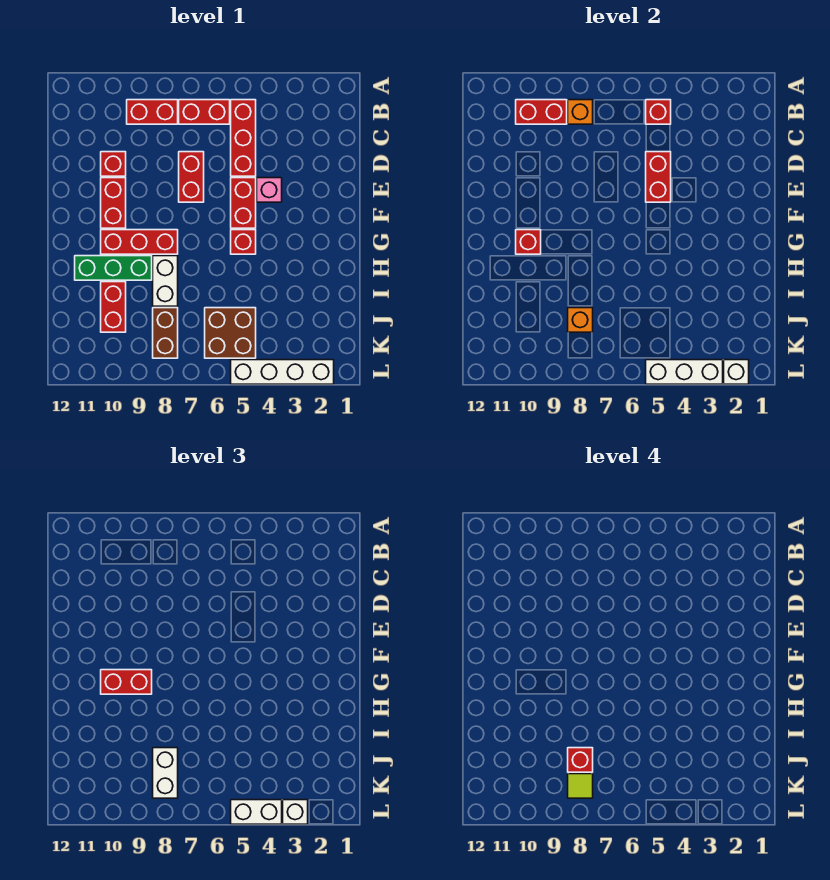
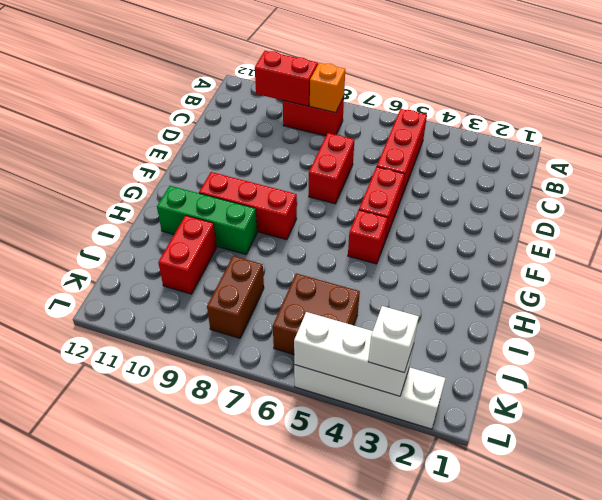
none -> red 1x2 brick [179,100,230,124]
none -> red 1x1 brick [101,152,126,176]
none -> pink 1x1 brick [257,178,282,202]
none -> red 1x2 brick [101,178,126,228]

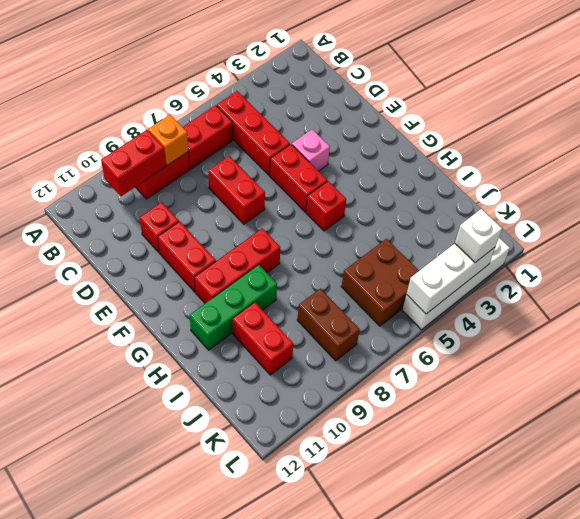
none -> white 1x2 brick [153,256,178,306]
none -> red 1x1 brick [646,100,671,124]
none -> red 1x2 brick [646,152,671,202]
none -> red 1x1 brick [516,230,541,254]

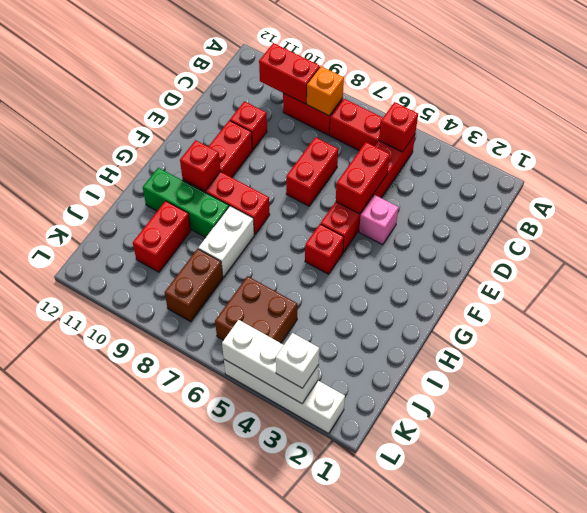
none -> orange 1x1 brick [568,308,593,332]
none -> white 1x1 brick [724,360,749,384]
none -> red 1x2 brick [101,670,152,694]
none -> white 1x2 brick [153,748,178,798]

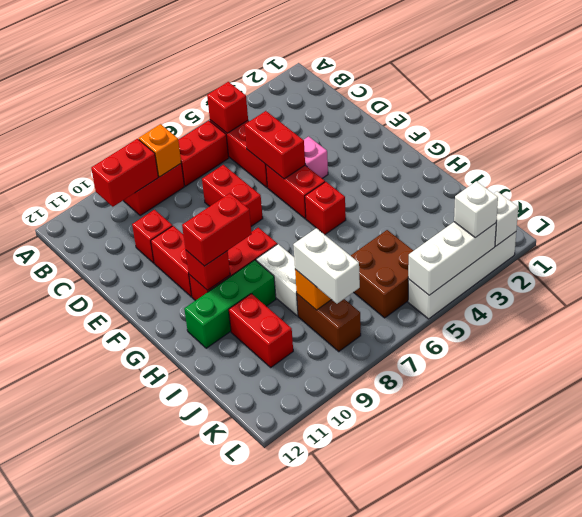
none -> white 1x2 brick [231,800,282,824]
none -> red 1x1 brick [568,748,593,772]
none -> lime 1x1 tile [568,774,593,798]

